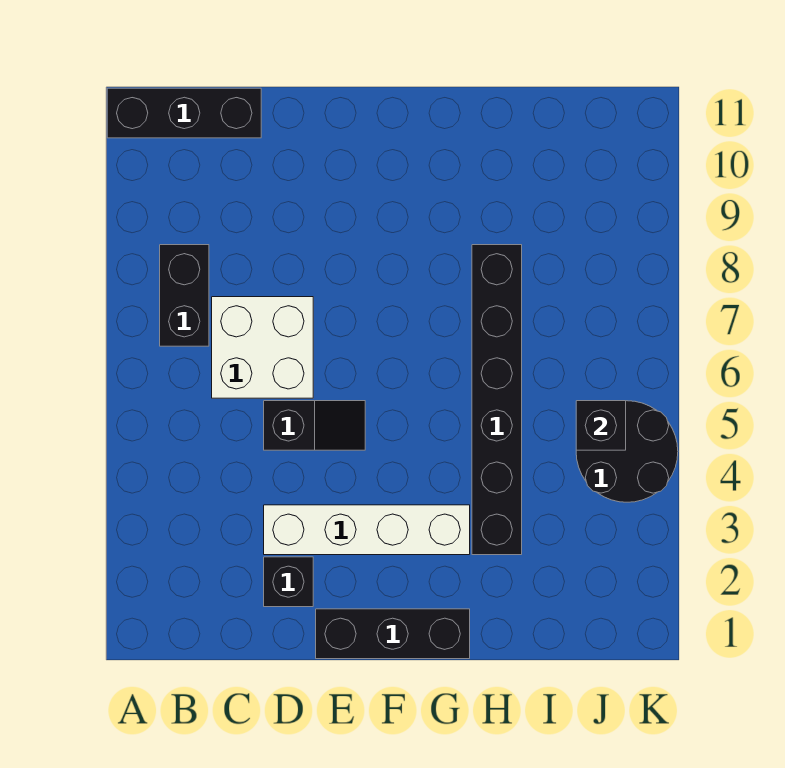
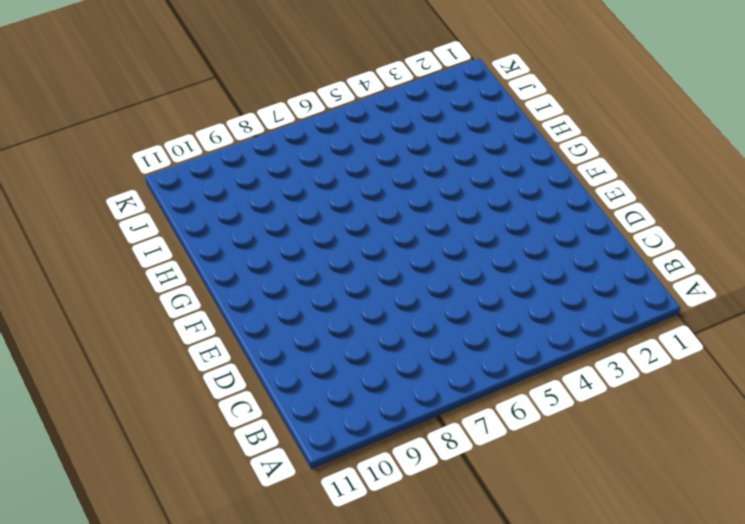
none -> black 1x3 brick [107,88,261,138]
none -> black 1x2 brick [160,245,209,346]

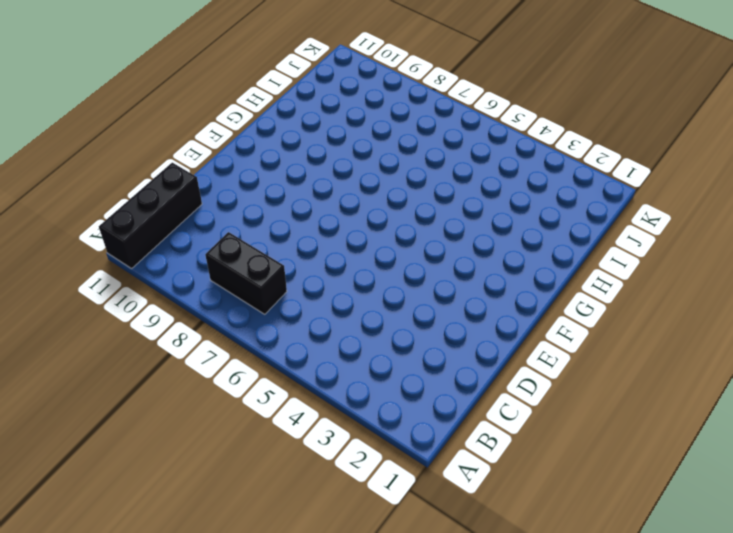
none -> white 2x2 brick [212,297,313,398]
none -> black 1x1 brick [264,557,313,607]

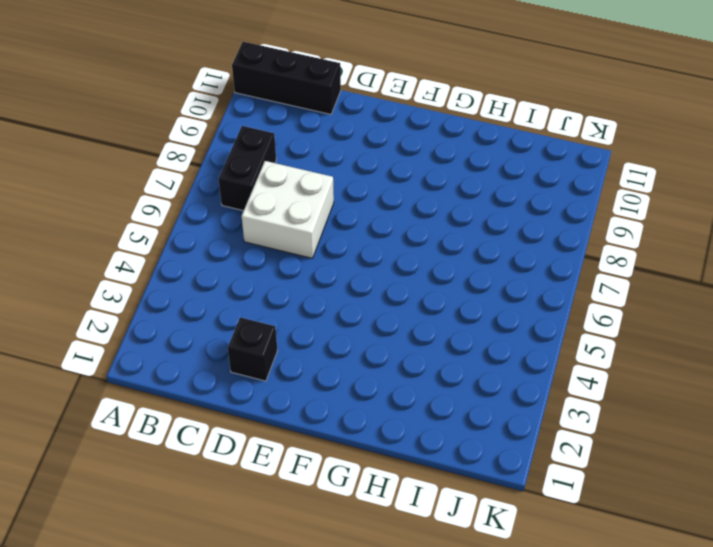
none -> white 1x4 brick [264,505,470,555]
none -> black 1x2 slope [264,401,365,450]

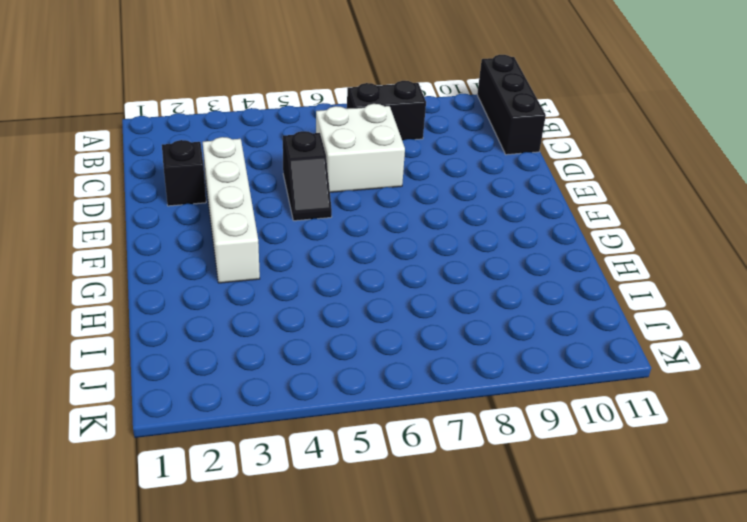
none -> black 1x3 brick [316,609,470,659]
none -> black 1x6 brick [472,245,522,555]

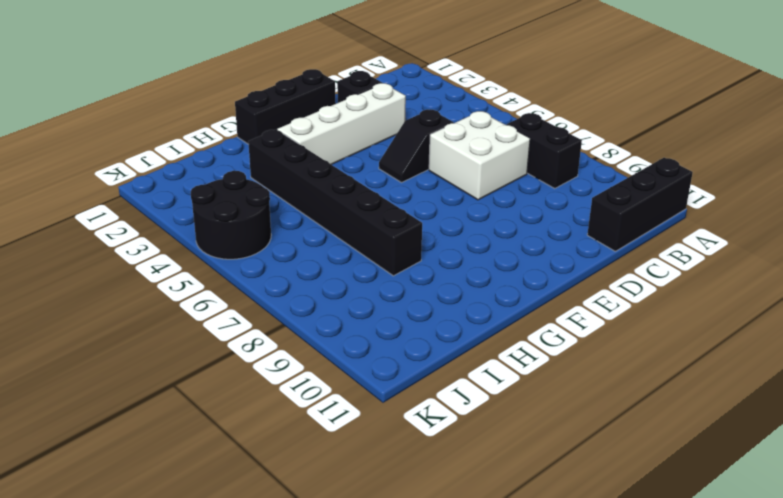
none -> black 1x1 brick [576,401,626,450]

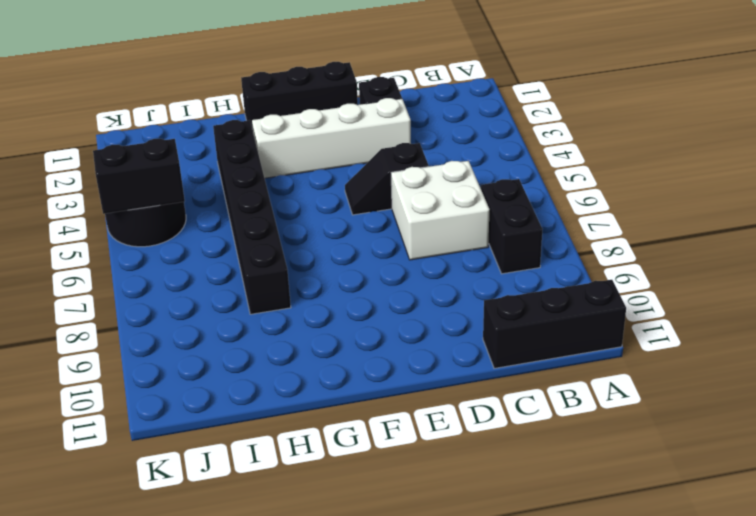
black 1x2 brick [93,139,185,214] -> black 1x1 brick [576,401,626,450]

